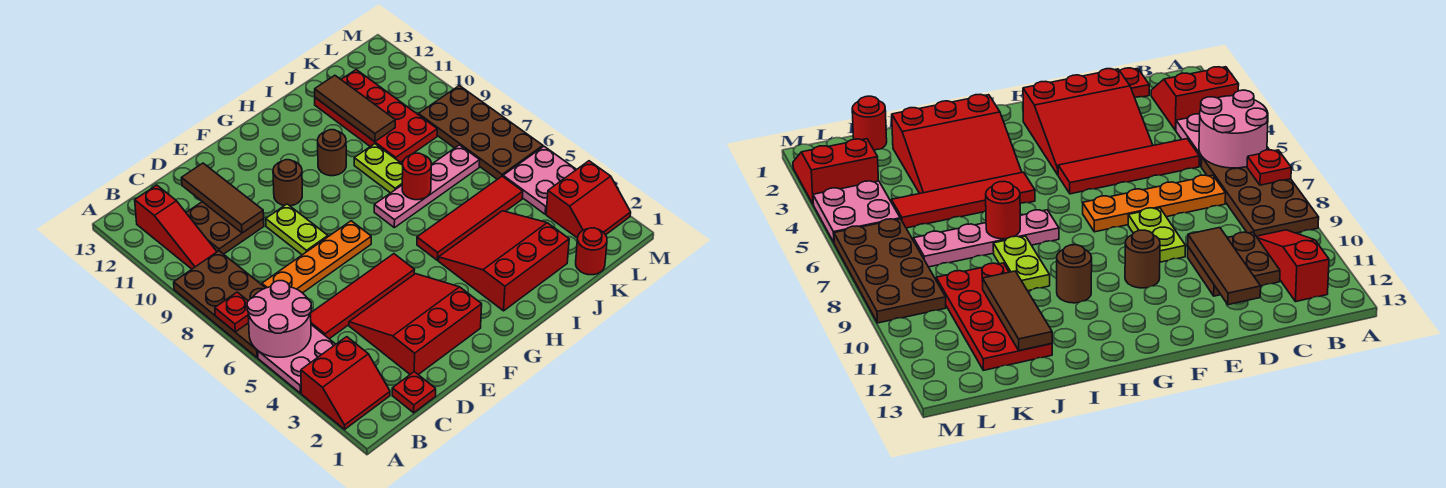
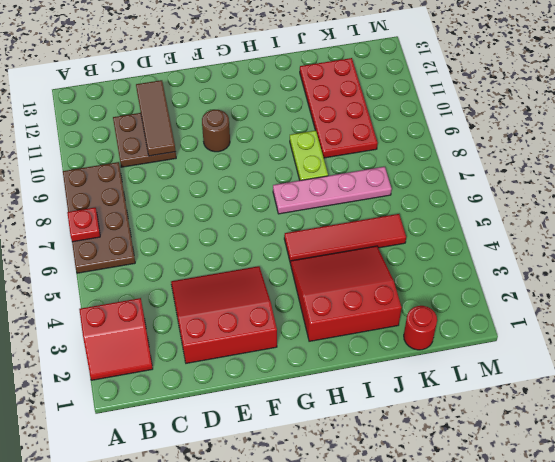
none -> pink 2x2 plate [258,325,336,393]
none -> red 1x3 slope [135,185,217,269]
none -> red 1x1 plate [392,372,436,413]

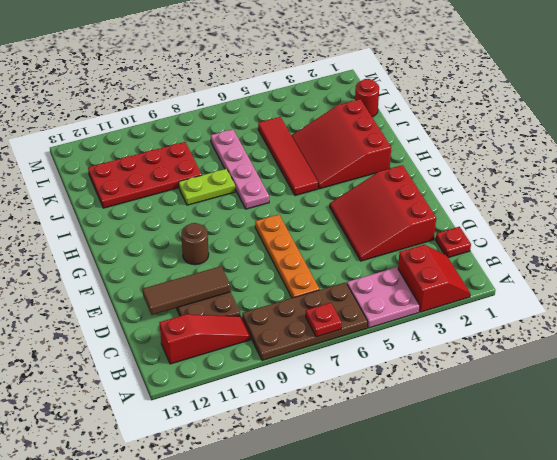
none -> red 1x4 tile [311,254,414,339]
none -> lime 1x2 plate [266,204,328,255]
none -> brown 1x1 round brick [318,130,346,176]

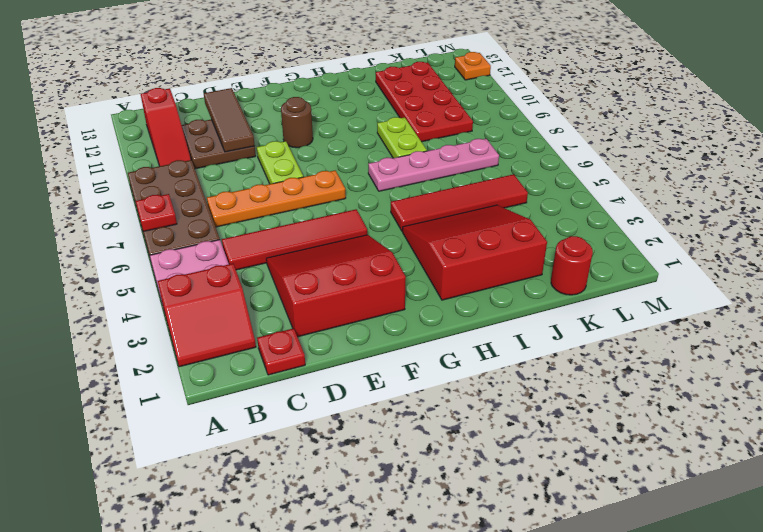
orange 1x1 plate [455,52,491,80] -> none
none -> brown 1x1 round brick [318,130,346,176]
none -> red 2x2 slope [546,161,631,238]
none -> pink 2x2 plate [503,147,577,214]

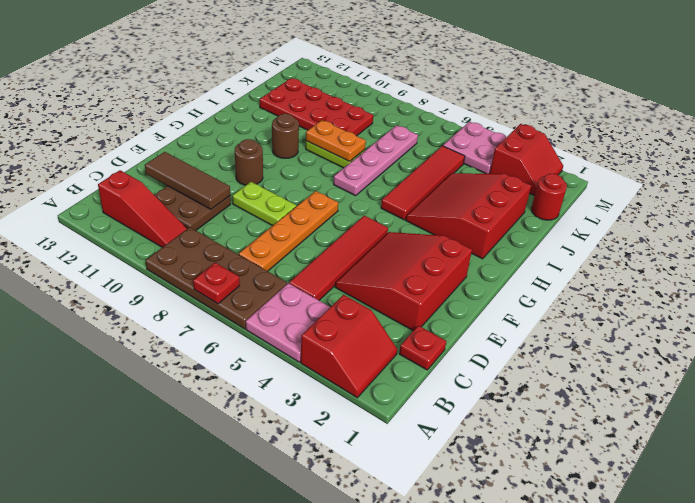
orange 1x2 plate [306,120,366,161] -> none
none -> brown 2x4 plate [418,86,543,179]
none -> pink 2x2 round brick [247,281,311,357]
none -> red 1x1 round brick [402,153,431,200]

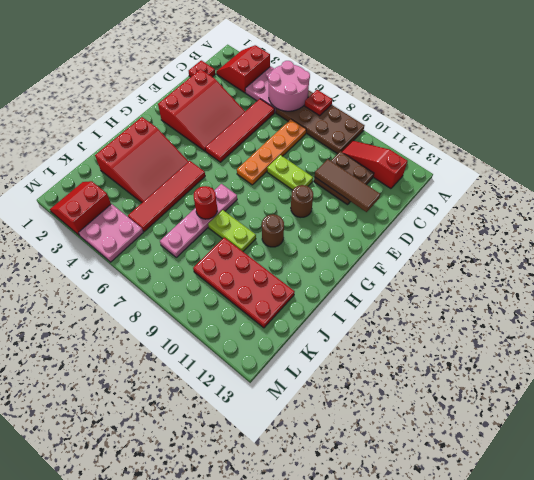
none -> red 1x1 round brick [576,228,607,275]
none -> brown 2x4 plate [418,86,543,179]
none -> brown 1x3 tile [315,75,395,142]

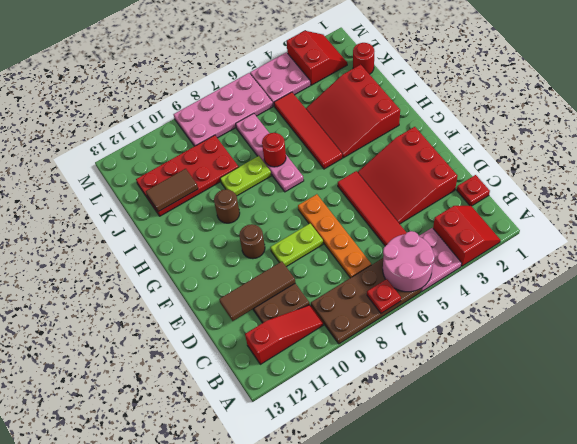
brown 1x2 tile [146,169,198,212] -> brown 1x3 tile [315,75,395,142]
pink 2x4 plate [174,73,273,146] -> brown 2x4 plate [418,86,543,179]

